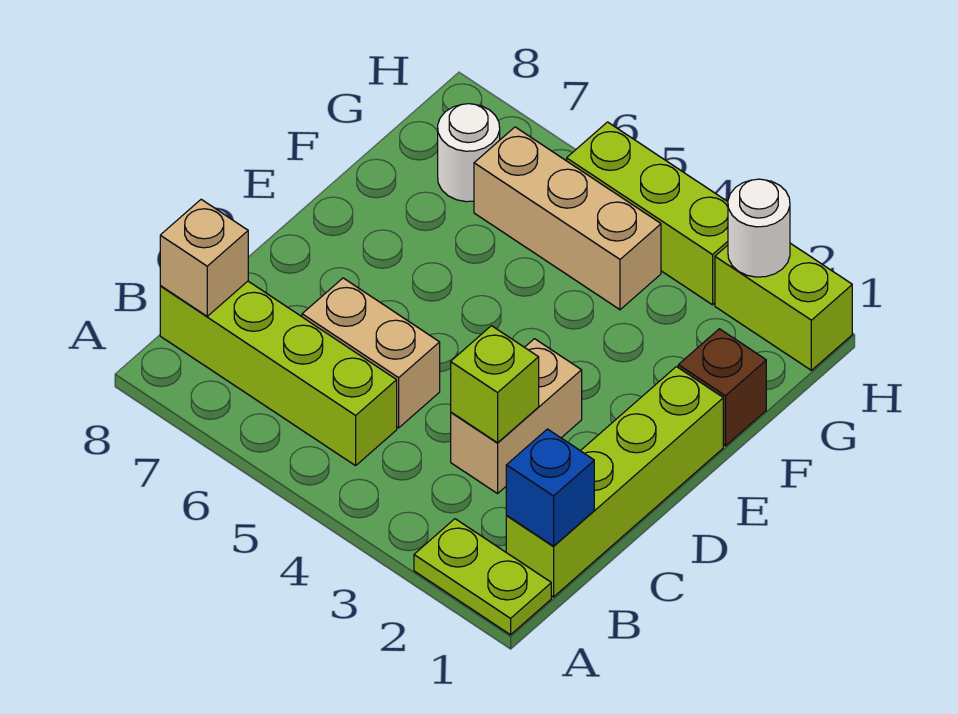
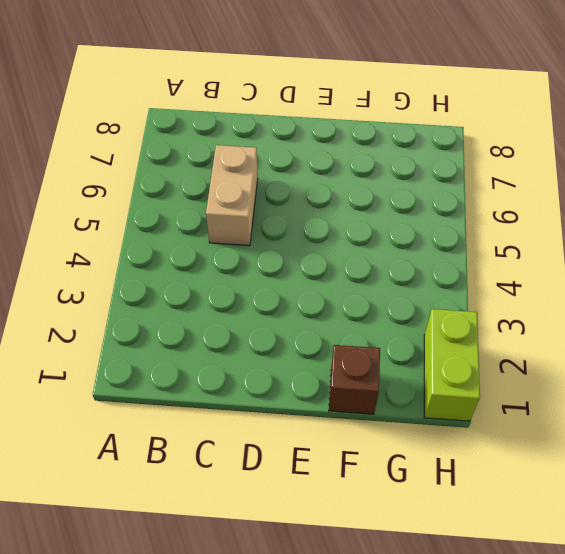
none -> lime 1x2 plate [414,519,551,635]
none -> lime 1x4 brick [506,367,723,597]
none -> lime 1x4 brick [160,281,397,466]

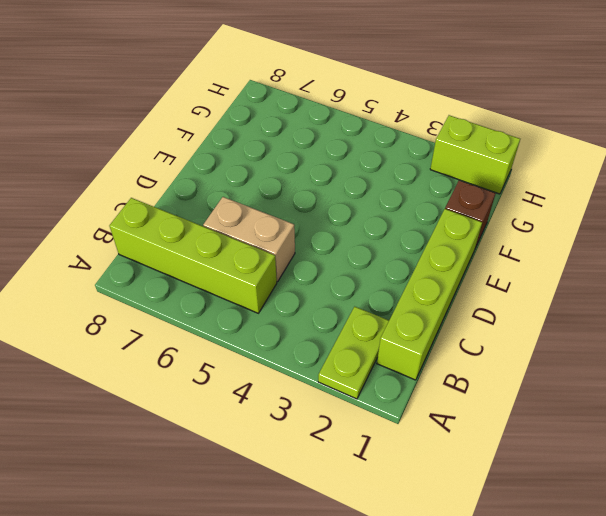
lime 1x2 plate [318,307,389,399] -> lime 1x2 plate turned to [414,519,551,635]
none -> tan 1x2 brick [451,339,582,494]
none -> tan 1x3 brick [474,127,661,310]
none -> white 1x1 round brick [438,104,500,202]

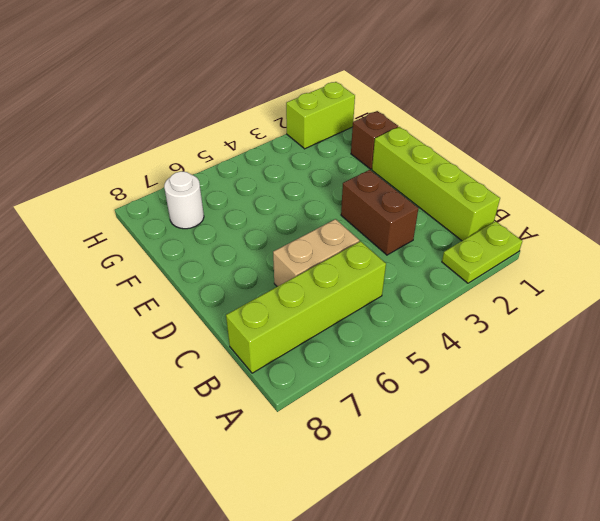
brown 1x2 brick [341,170,418,255] -> tan 1x2 brick [451,339,582,494]
none -> tan 1x3 brick [474,127,661,310]
none -> lime 1x3 brick [567,122,728,305]
none -> blue 1x1 brick [506,429,594,546]

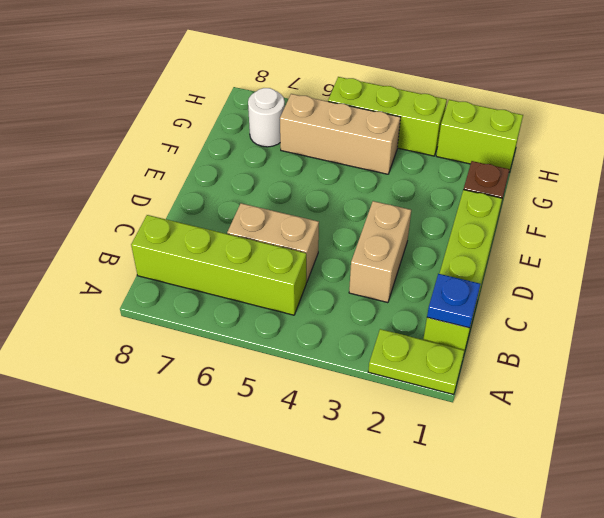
blue 1x1 plate [427,274,481,328] -> blue 1x1 brick [506,429,594,546]
none -> tan 1x1 brick [160,199,248,316]
none -> lime 1x1 brick [451,326,539,443]
none -> white 1x1 round brick [728,179,790,277]

